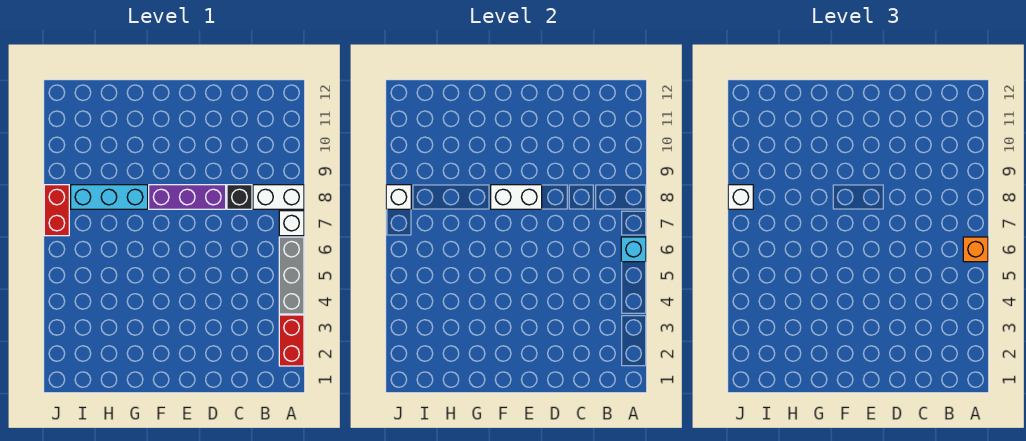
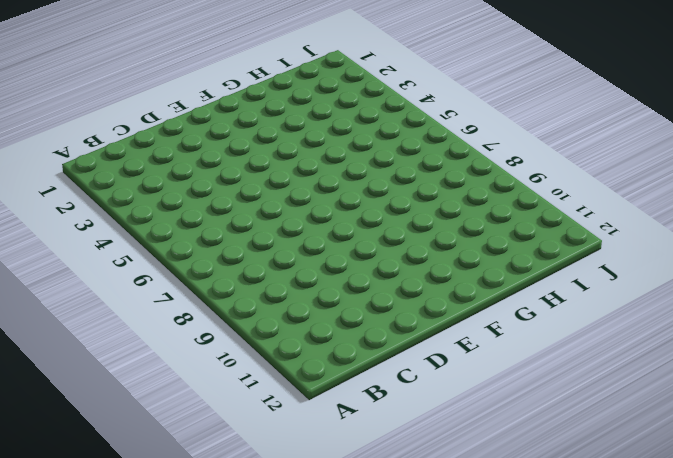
none -> red 1x2 brick [279,315,304,366]
none -> grey 1x3 brick [279,237,304,314]
none -> white 1x1 brick [279,211,304,236]

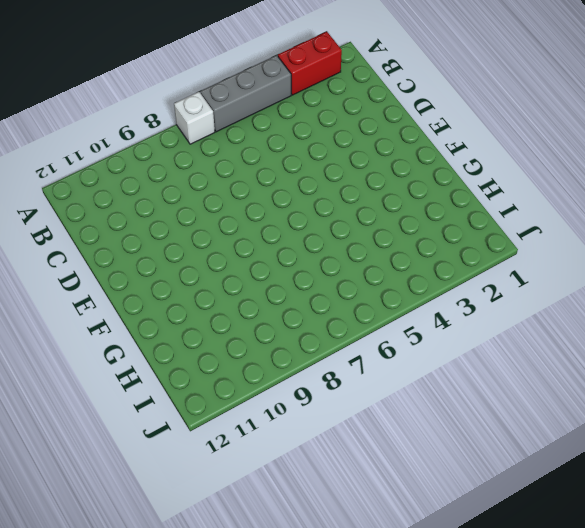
none -> white 1x2 brick [253,185,304,209]
none -> black 1x1 brick [227,185,252,209]
none -> purple 1x3 brick [149,185,226,209]

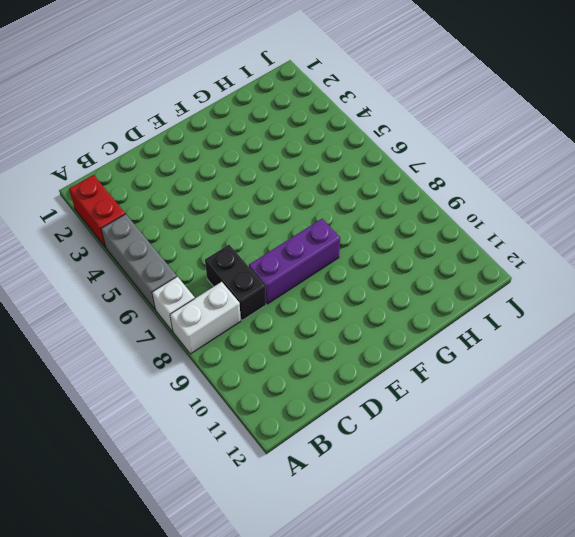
black 1x2 brick [205,245,266,320] -> black 1x1 brick [227,185,252,209]
none -> cyan 1x3 brick [71,185,148,209]
none -> red 1x2 brick [44,185,69,236]
none -> cyan 1x1 brick [621,237,646,262]

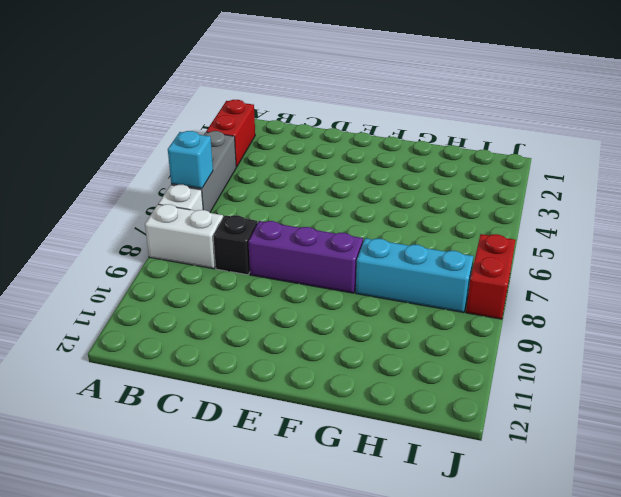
none -> white 1x2 brick [491,185,542,209]
none -> white 1x1 brick [386,185,411,209]
none -> orange 1x1 brick [963,237,988,262]

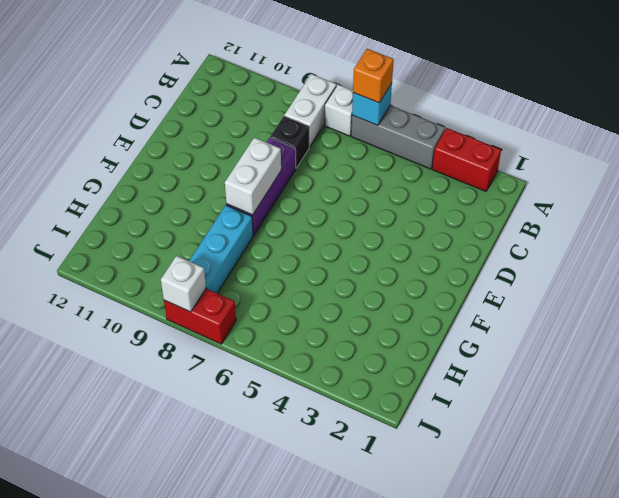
none -> white 1x1 brick [728,185,753,209]

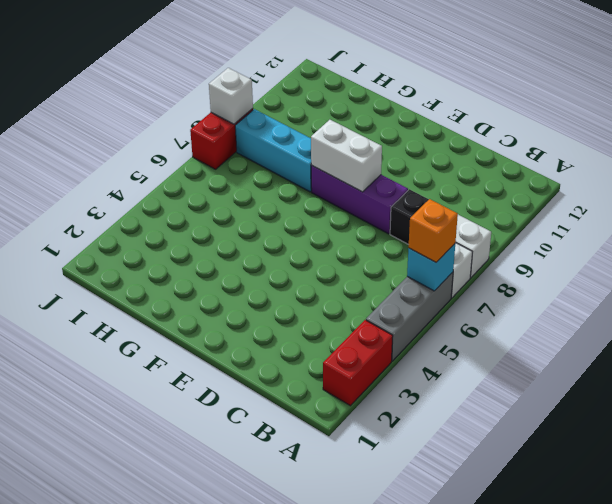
none -> white 1x1 brick [728,185,753,209]

